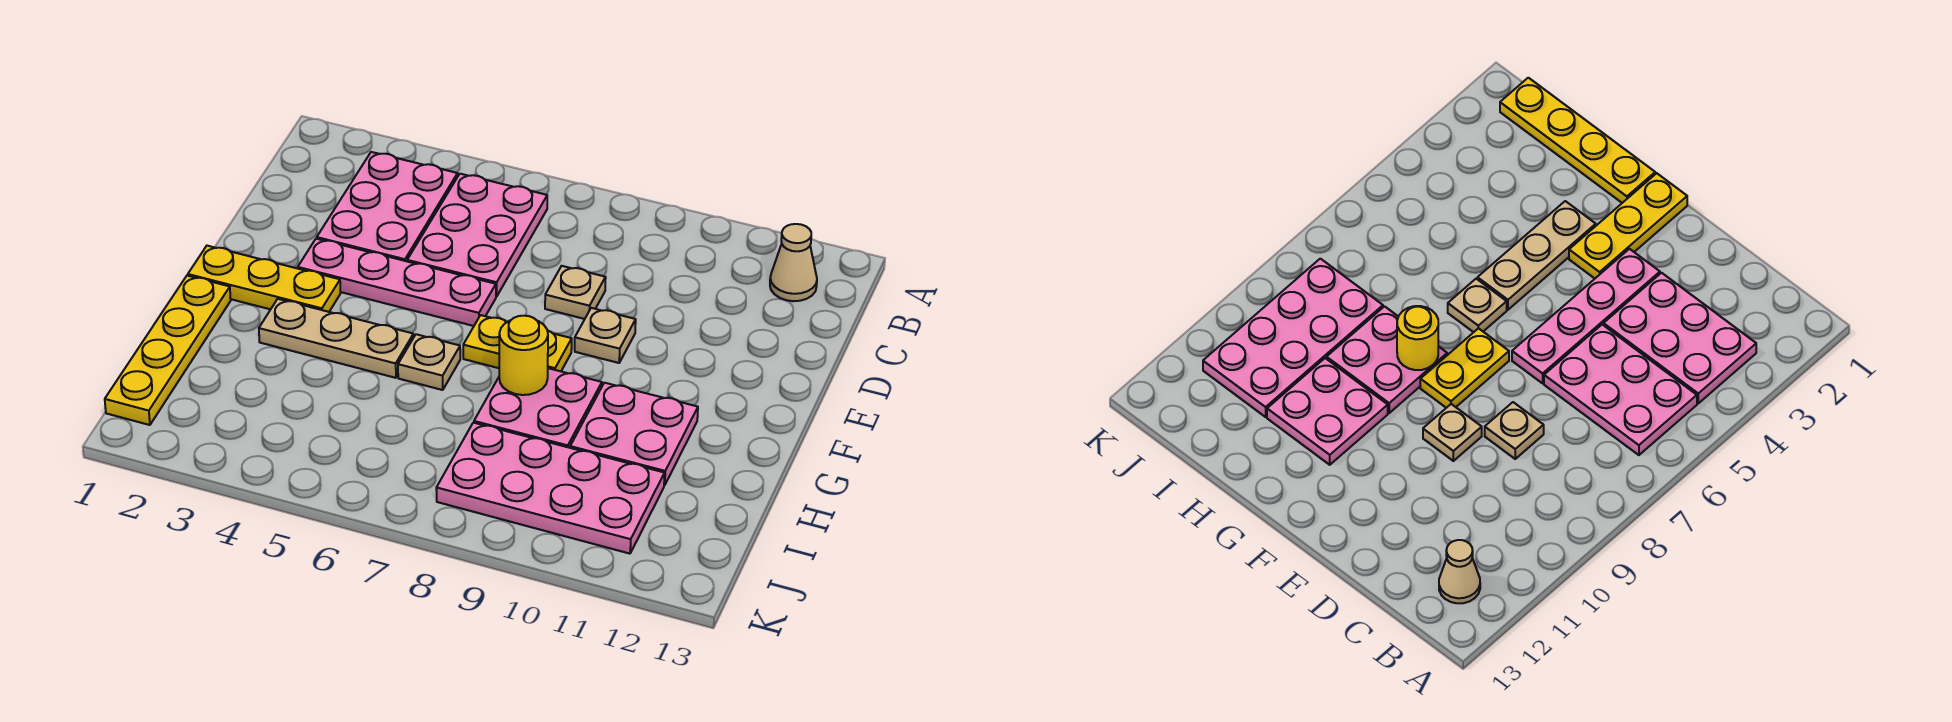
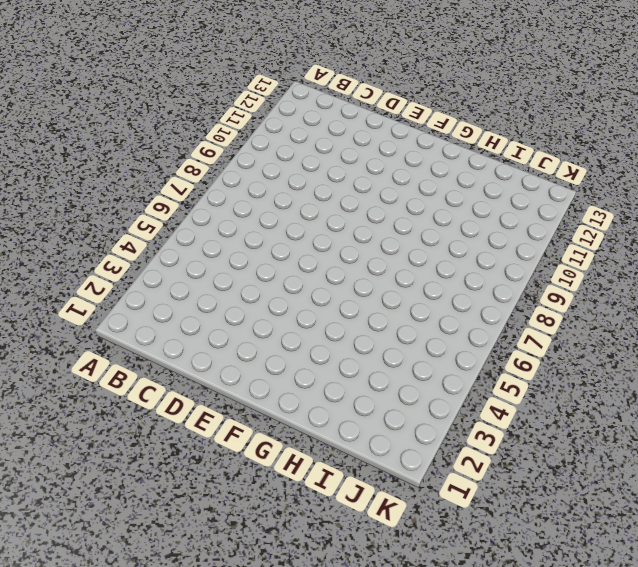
none -> pink 2x3 plate [317,152,458,261]
none -> pink 2x3 plate [407,174,547,297]
none -> tan 1x1 cone [770,224,817,301]

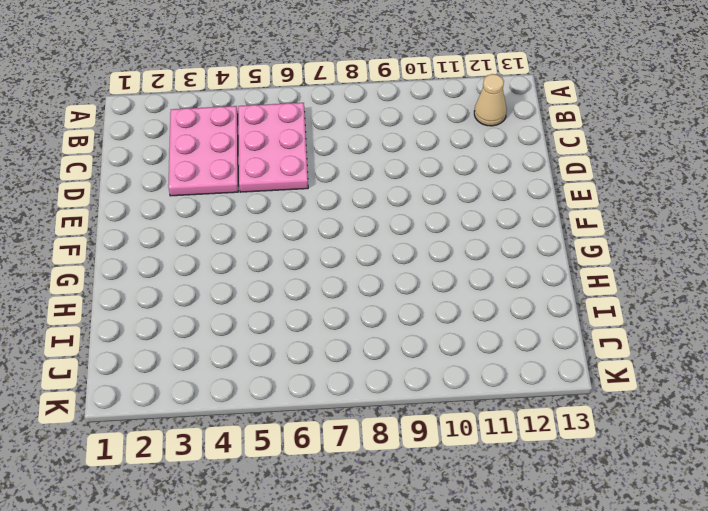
none -> tan 1x1 plate [545,266,606,319]
none -> pink 1x4 plate [298,239,496,326]
none -> tan 1x1 plate [575,308,636,363]

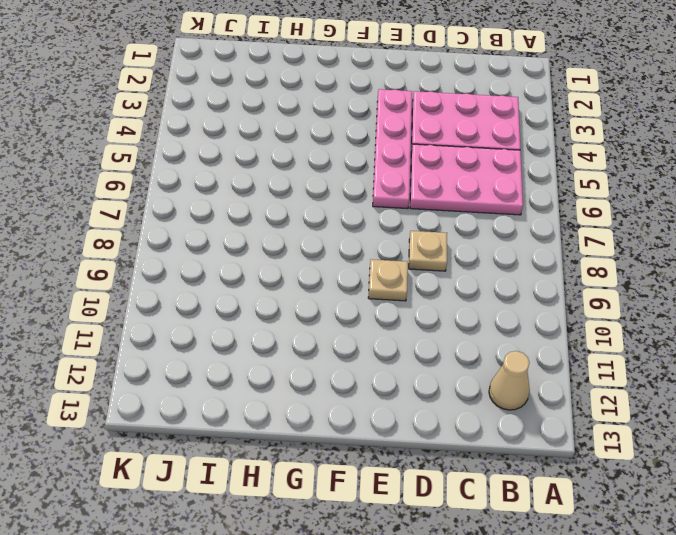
none -> yellow 1x3 plate [188,246,341,312]
none -> yellow 1x2 plate [463,315,572,371]
none -> yellow 1x4 plate [105,276,231,425]

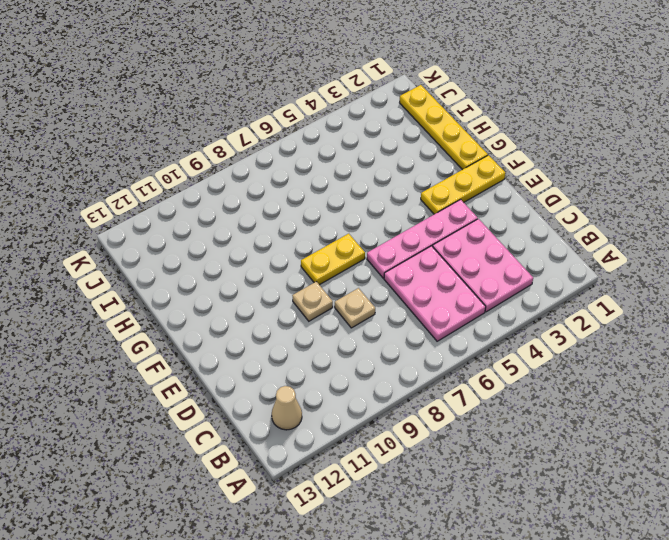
none -> tan 1x3 plate [259,299,414,378]
none -> tan 1x1 plate [398,334,460,390]
none -> pink 2x2 plate [474,368,602,448]

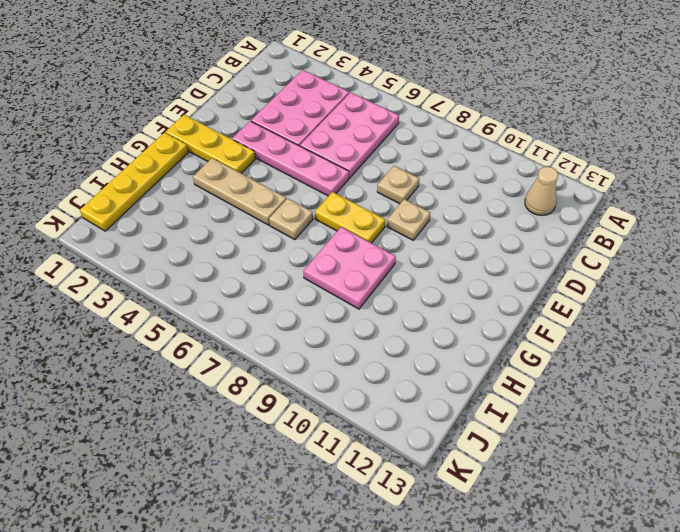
none -> pink 2x2 plate [570,383,698,485]
none -> pink 2x4 plate [436,423,665,554]
none -> yellow 1x1 round brick [499,316,548,395]

